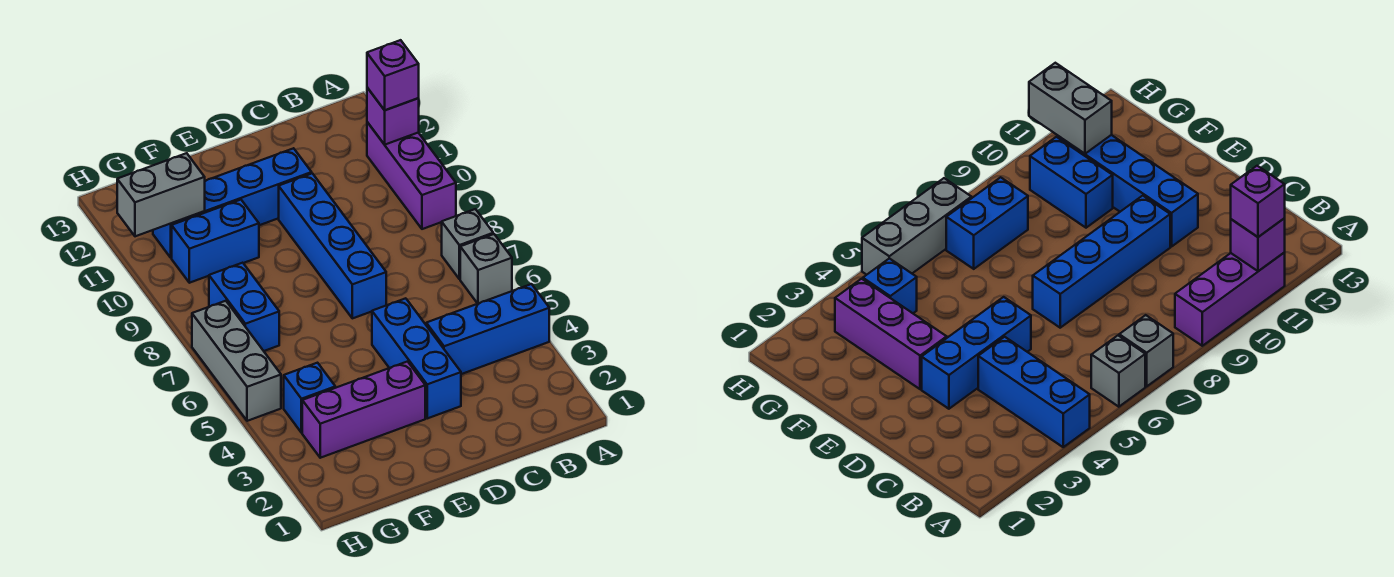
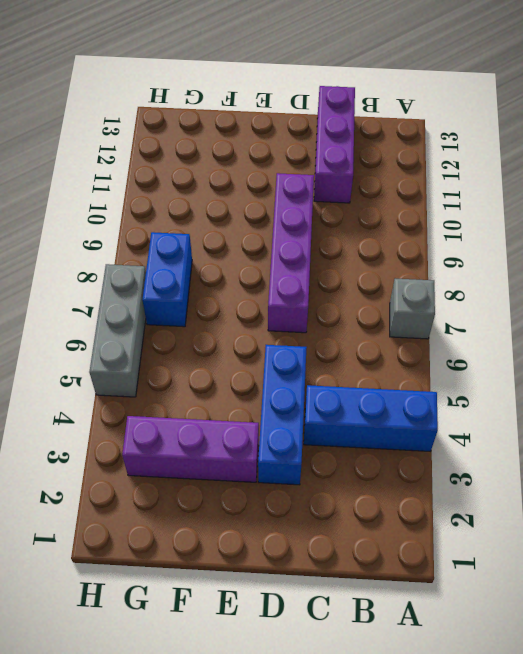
purple 1x3 brick [314,86,355,203] -> purple 1x3 brick moved to [367,122,456,229]
purple 1x4 brick [268,173,314,333] -> blue 1x4 brick [279,173,386,318]
none -> grey 1x1 brick [460,234,512,304]
none -> blue 1x4 brick [153,148,312,258]
none -> blue 1x2 brick [172,200,259,283]

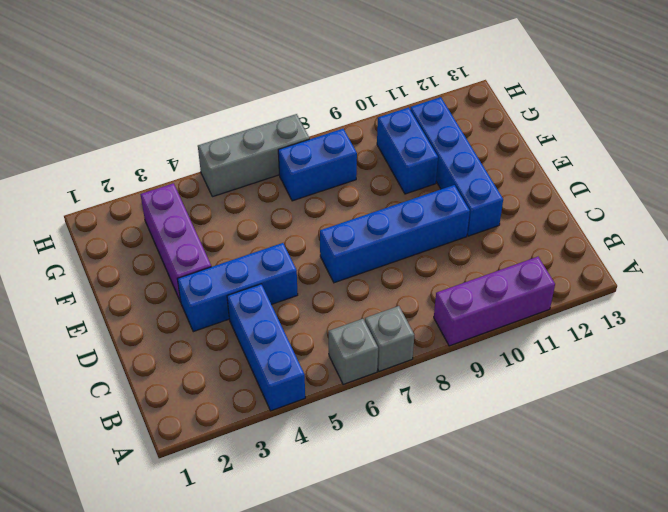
none -> blue 1x1 brick [284,363,335,433]
none -> purple 1x1 brick [367,88,419,145]
none -> grey 1x2 brick [117,153,205,236]

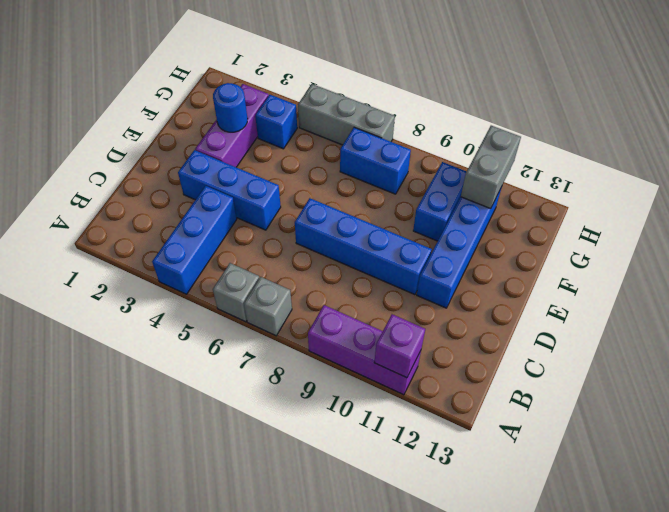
blue 1x1 round brick [213,83,248,132] -> none
none -> purple 1x1 brick [367,40,419,110]

